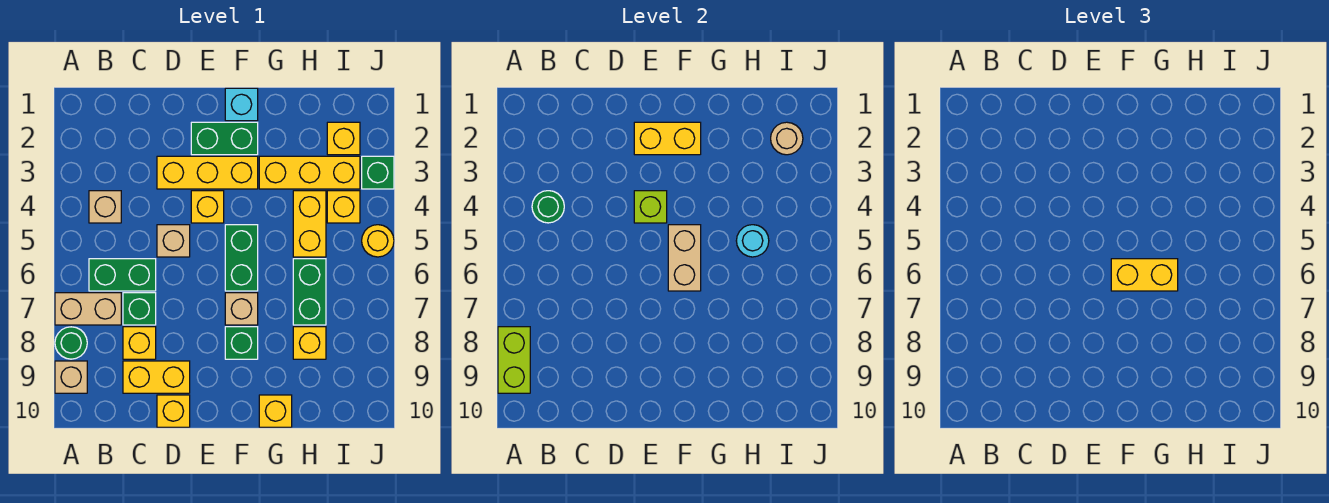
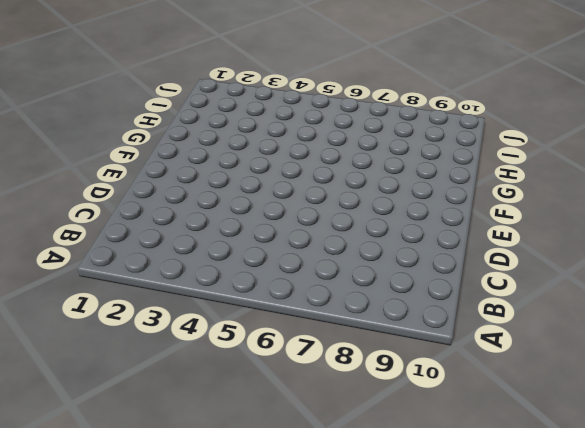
none -> tan 1x2 brick [55,293,121,325]
none -> green 1x1 round brick [55,327,87,359]
none -> tan 1x1 brick [55,361,87,393]
none -> tan 1x1 brick [89,191,121,223]

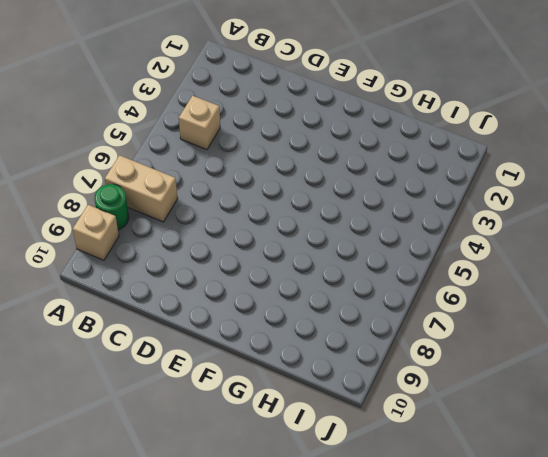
none -> green 1x2 brick [89,259,156,291]
none -> green 1x1 brick [123,293,156,325]
none -> yellow 1x1 brick [123,327,156,359]
none -> yellow 1x2 brick [123,361,190,393]

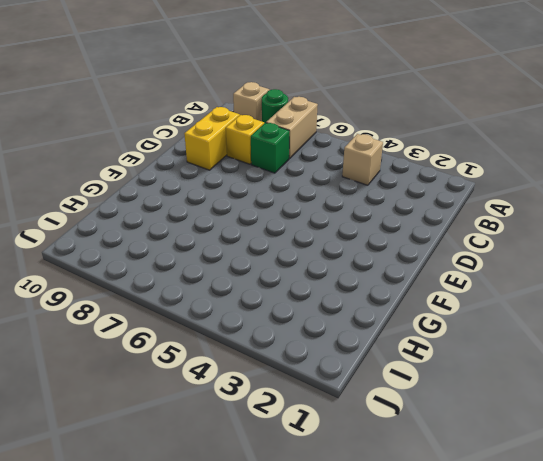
none -> green 1x2 brick [89,259,156,291]
none -> yellow 1x3 brick [157,156,258,189]
none -> tan 1x1 brick [157,225,190,257]
none -> yellow 1x1 brick [157,395,190,427]

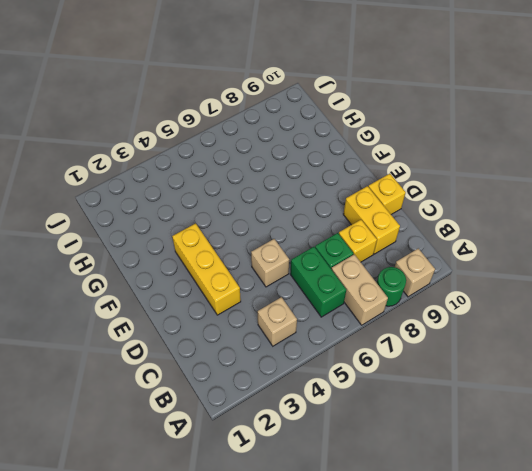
none -> green 1x2 brick [191,122,258,155]
none -> yellow 1x1 brick [191,191,224,223]
none -> cyan 1x1 brick [225,88,258,121]
none -> green 1x2 brick [225,225,258,291]

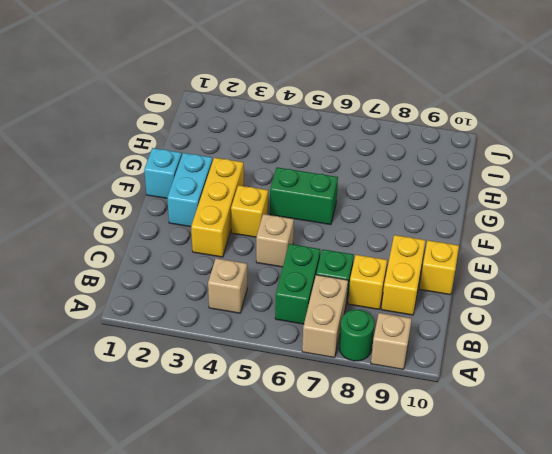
cyan 1x2 brick [167,153,213,227] -> green 1x2 brick [191,122,258,155]
none -> tan 1x1 brick [225,293,258,325]
none -> green 1x1 brick [225,327,258,359]
none -> yellow 1x3 brick [259,156,360,189]
none -> yellow 1x1 brick [259,395,292,427]

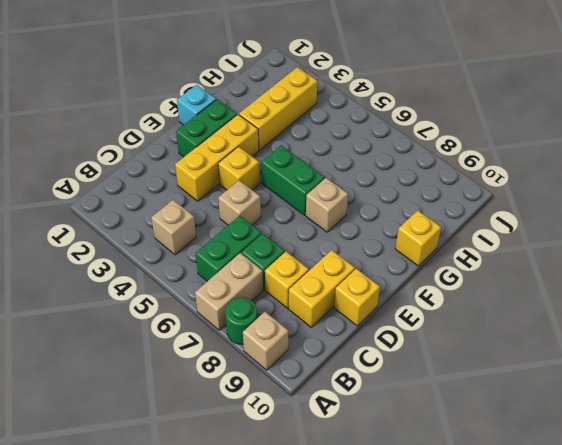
none -> green 1x1 brick [225,327,258,359]
none -> yellow 1x2 brick [293,191,326,257]
none -> green 1x2 brick [293,259,326,325]
none -> yellow 1x1 brick [293,327,326,359]

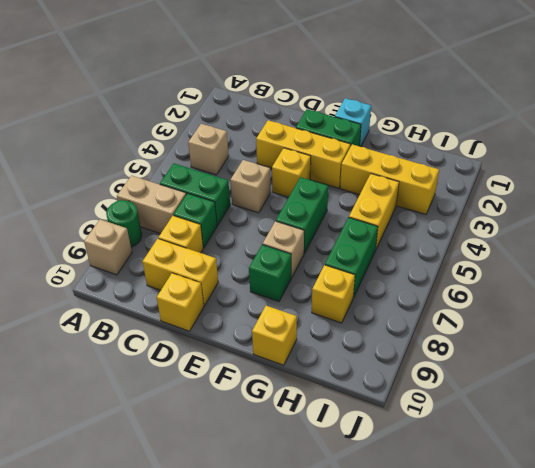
none -> yellow 1x1 brick [327,122,360,155]
none -> yellow 1x1 brick [327,191,360,223]
none -> green 1x1 brick [362,156,394,189]
none -> yellow 1x1 round brick [362,225,394,257]

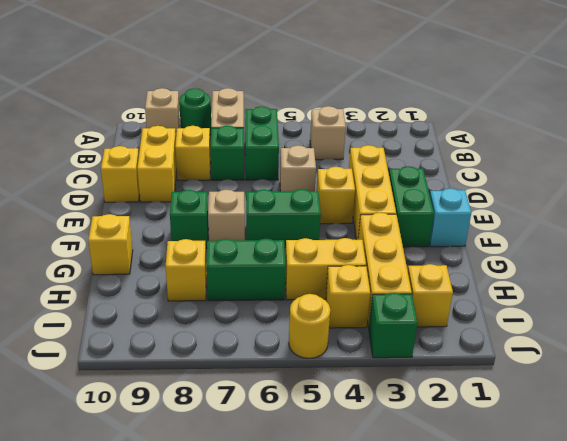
none -> lime 1x2 brick [498,327,530,393]
none -> green 1x1 round brick [532,191,564,223]
none -> yellow 1x2 brick [634,122,701,155]
none -> lime 1x1 brick [634,191,667,223]

